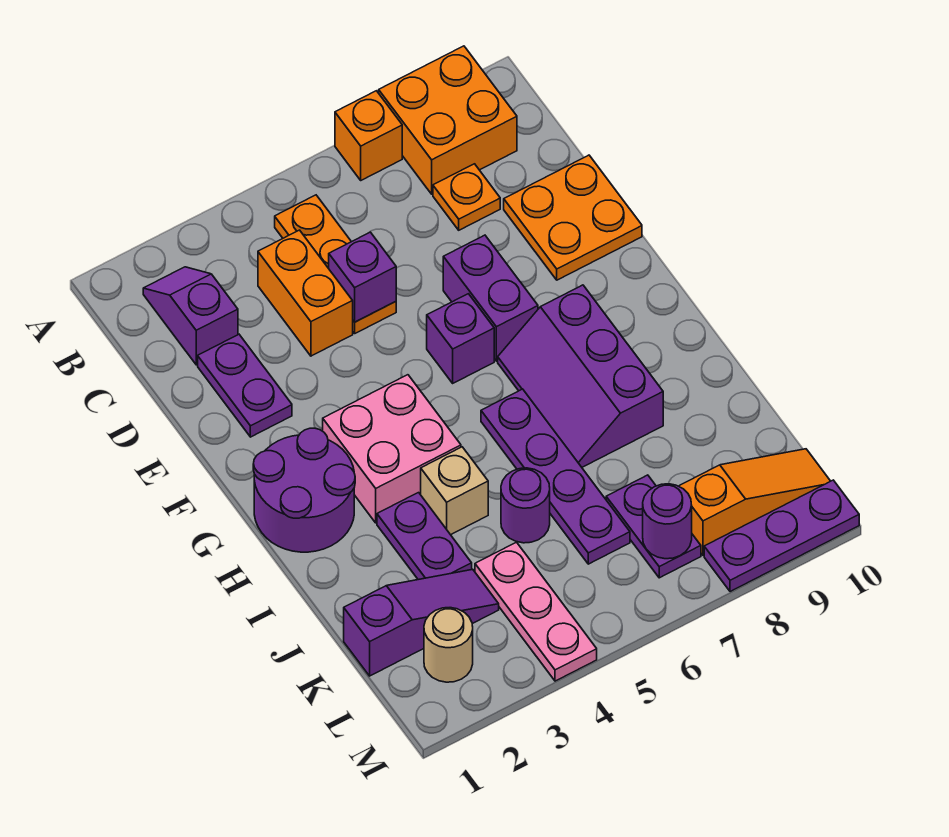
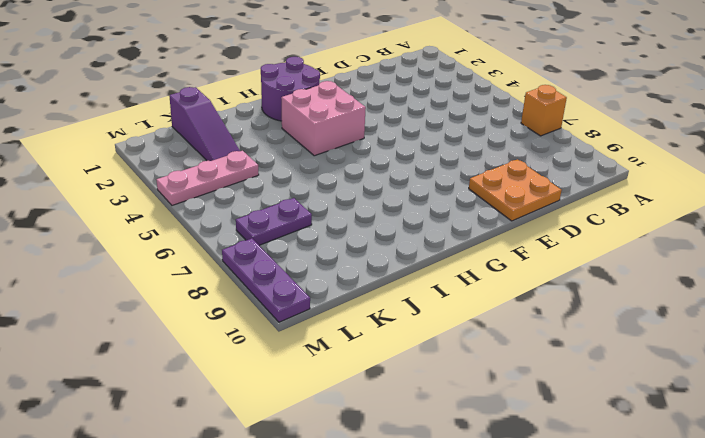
none -> orange 2x2 brick [379,46,517,194]
none -> purple 1x2 slope [143,267,238,365]
none -> orange 1x3 plate [275,195,396,333]

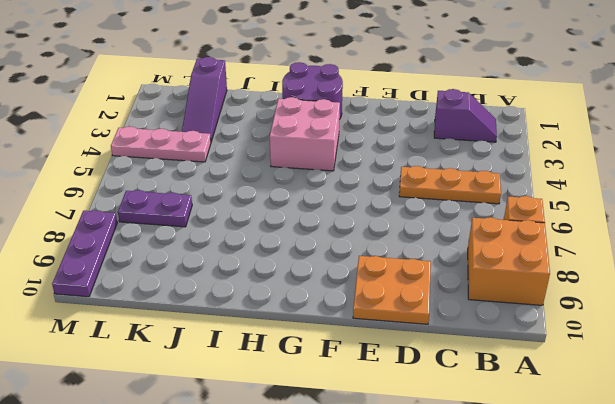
none -> orange 1x2 brick [258,230,353,356]
none -> orange 1x1 plate [433,164,500,230]
none -> purple 1x2 plate [198,334,292,437]

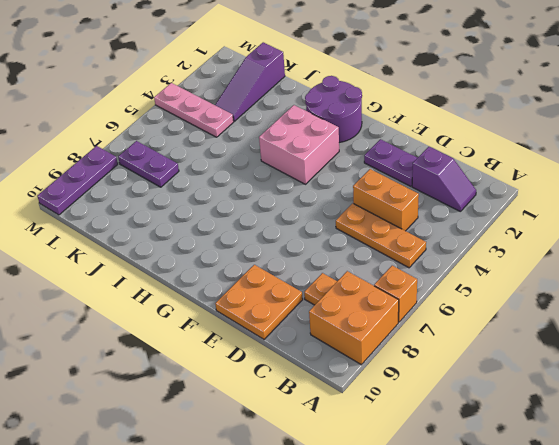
none -> purple 1x2 brick [443,235,538,361]
none -> purple 1x1 brick [427,294,494,383]
none -> purple 2x3 slope [498,285,663,467]

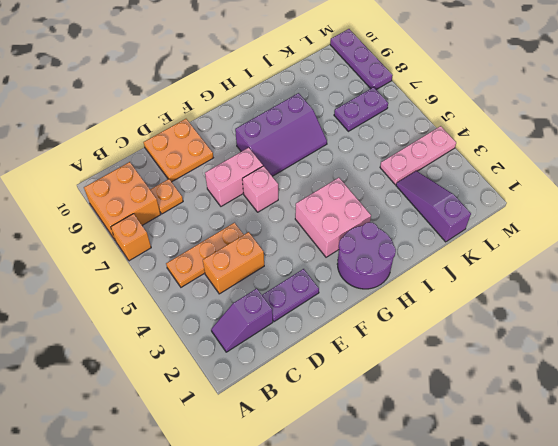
pink 1x2 brick [205,148,263,206] -> purple 1x2 brick [443,235,538,361]
pink 1x1 brick [242,166,278,212] -> purple 1x1 brick [427,294,494,383]
none -> purple 1x4 plate [481,389,630,564]
none -> purple 1x2 plate [377,493,472,580]
none -> tan 1x1 brick [421,447,488,535]

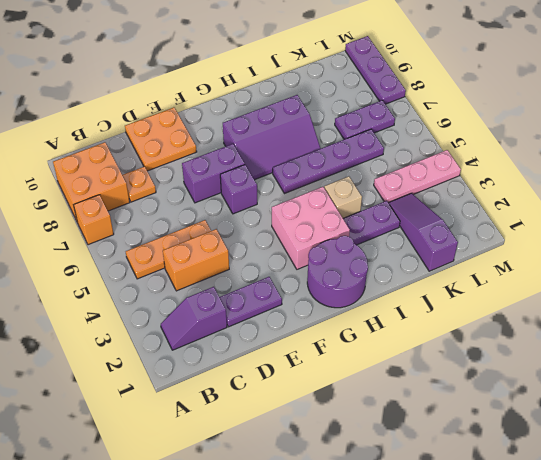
none -> purple 1x1 round brick [501,468,550,543]
none -> tan 1x1 round brick [424,608,473,682]
none -> orange 1x3 slope [679,449,830,555]

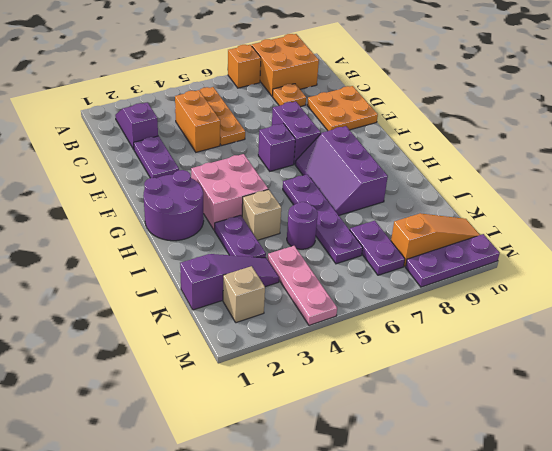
tan 1x1 brick [223,266,265,323] -> tan 1x1 round brick [424,608,473,682]
none -> purple 1x1 brick [329,232,396,322]
none -> purple 1x1 round brick [643,484,692,559]

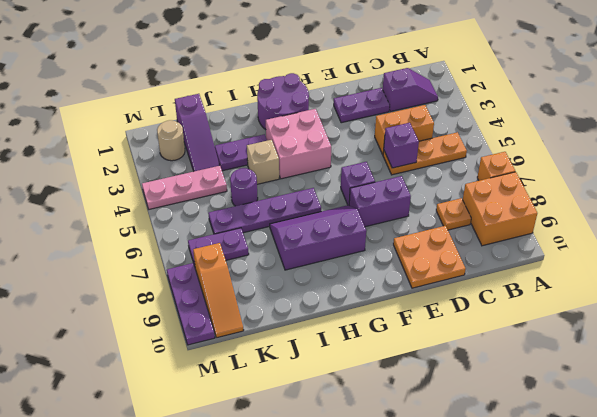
none -> purple 1x1 round brick [643,484,692,559]

